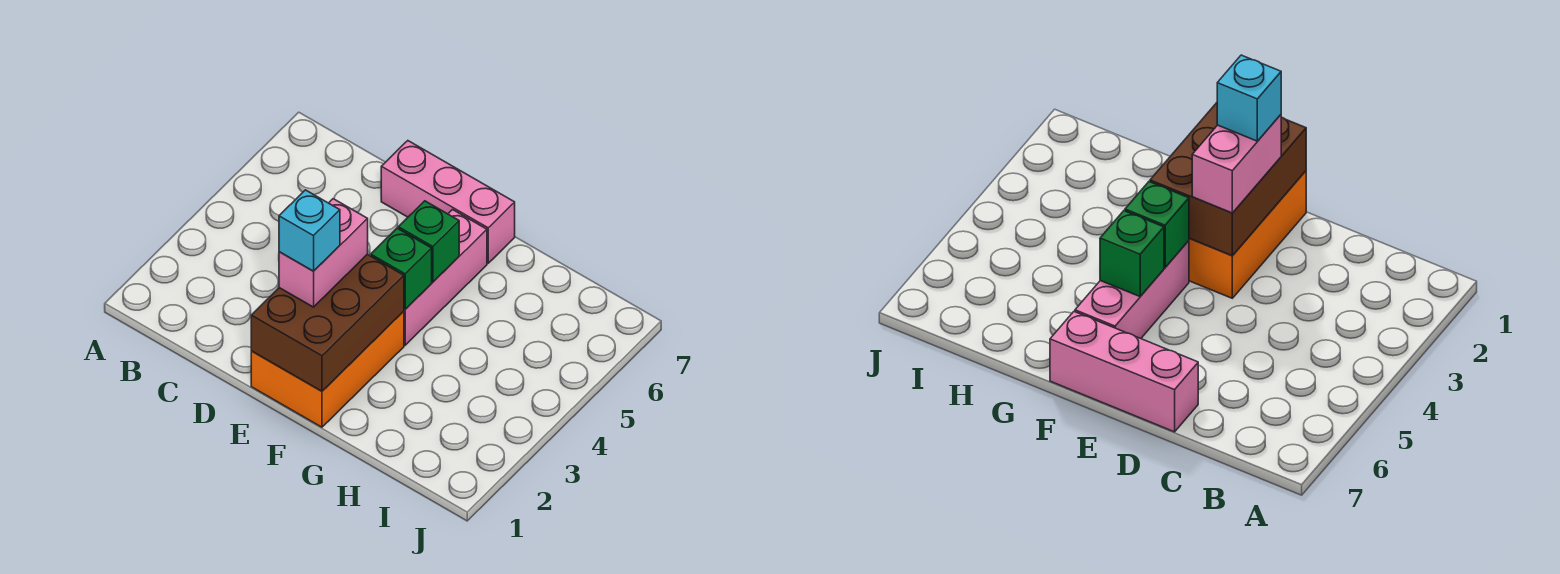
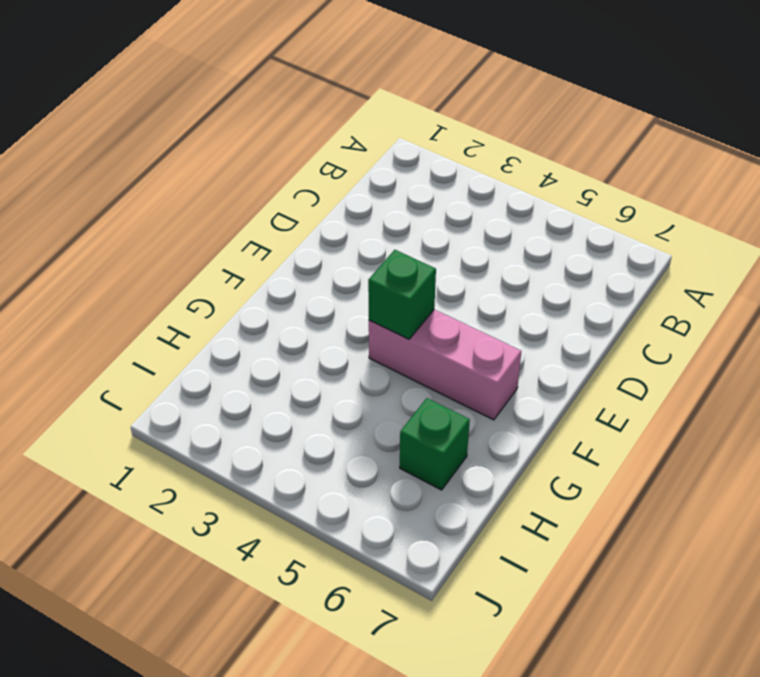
green 1x1 brick [400,398,470,490] -> green 1x1 brick moved to [398,201,459,282]
none -> pink 1x3 brick [381,141,515,263]
none -> orange 2x3 brick [251,311,404,427]

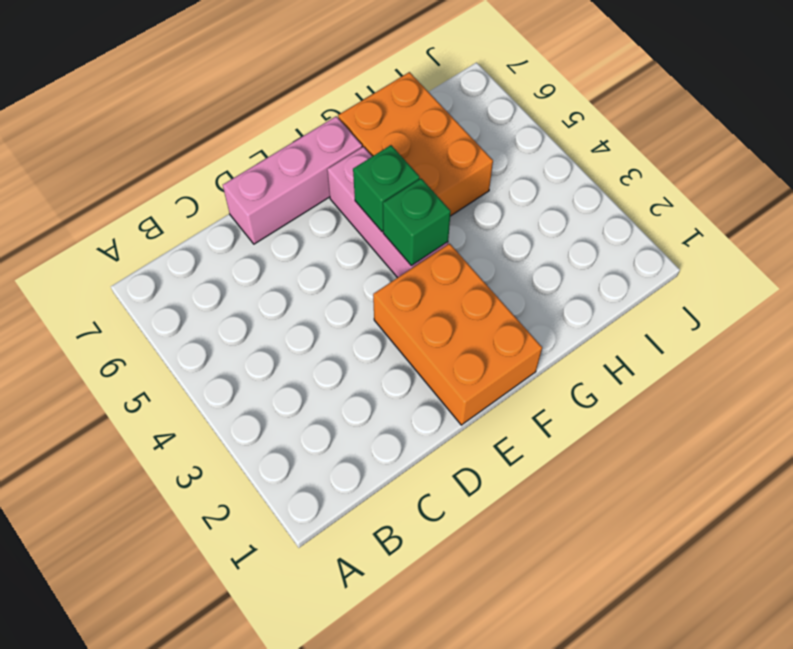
orange 2x3 brick [338,72,493,216] -> none
none -> brown 2x3 brick [251,254,404,391]
none -> pink 1x2 brick [279,199,368,307]

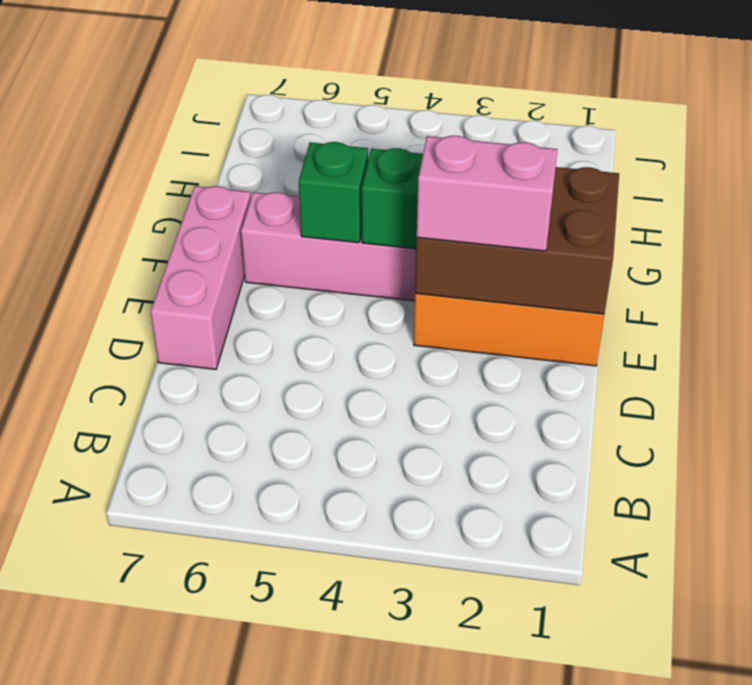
none -> cyan 1x1 brick [279,190,340,271]

